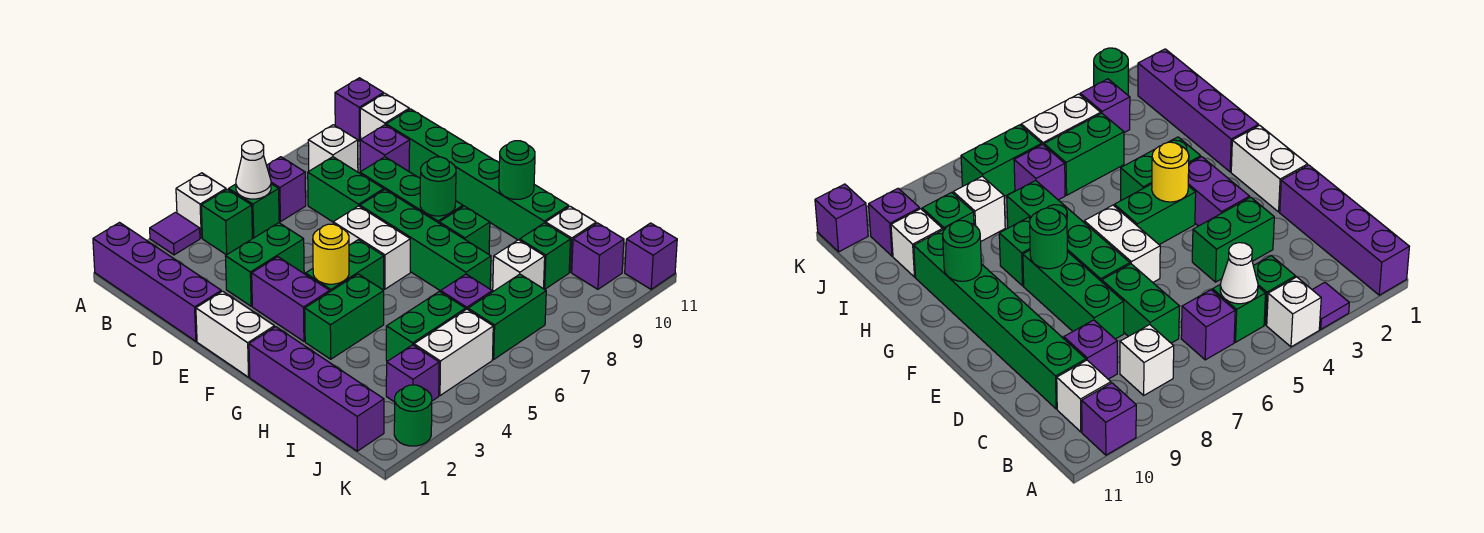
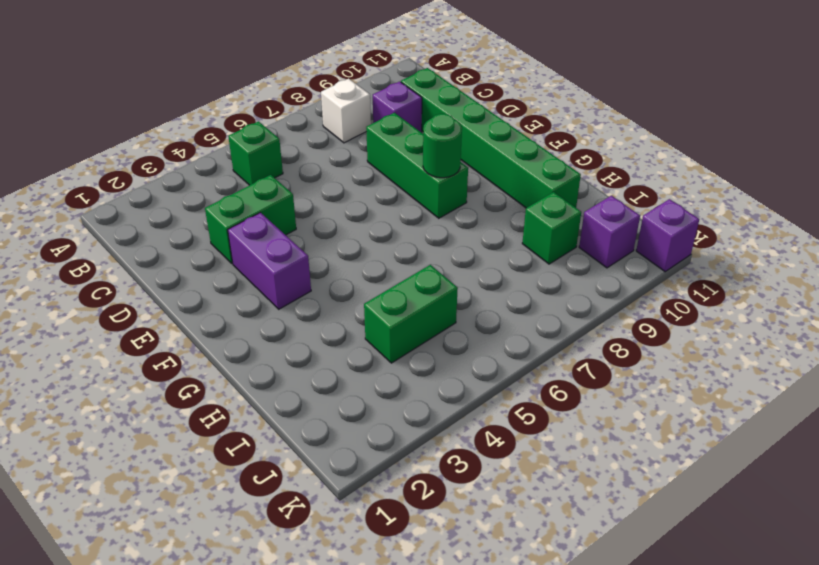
none -> purple 1x4 brick [93,223,221,341]
none -> purple 1x1 tile [150,212,200,255]
none -> white 1x1 brick [176,173,226,238]
none -> purple 1x1 brick [335,78,384,141]

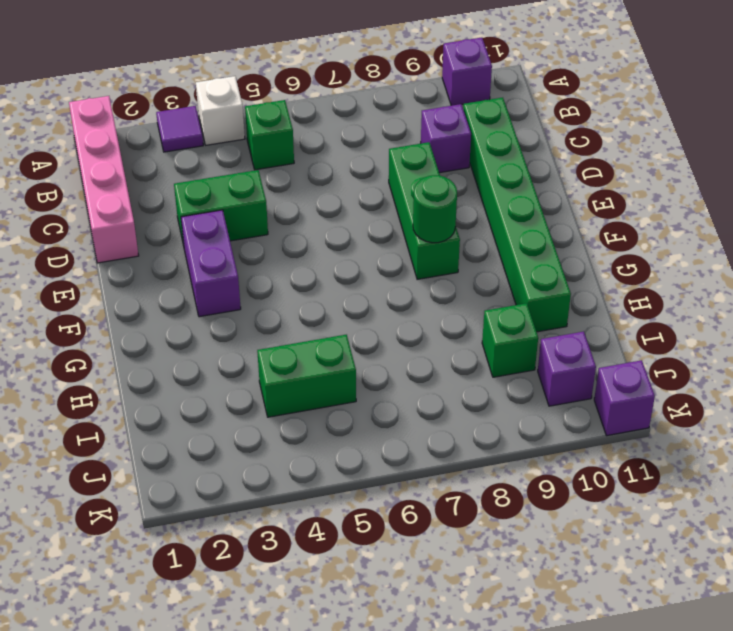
pink 1x4 brick [69,96,139,263] -> purple 1x4 brick [93,223,221,341]
none -> green 1x1 brick [201,189,252,255]
none -> purple 1x1 brick [267,157,306,222]
none -> white 1x1 brick [308,125,358,172]
none -> white 1x1 brick [360,93,409,139]

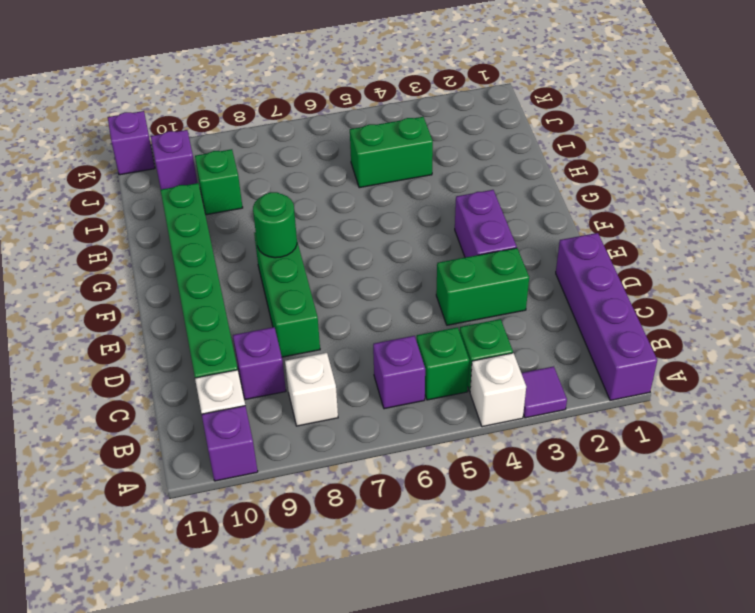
none -> green 1x2 brick [308,157,384,222]
none -> white 1x2 brick [196,291,274,377]
none -> white 1x2 brick [333,206,410,289]
none -> green 1x4 brick [360,190,491,291]

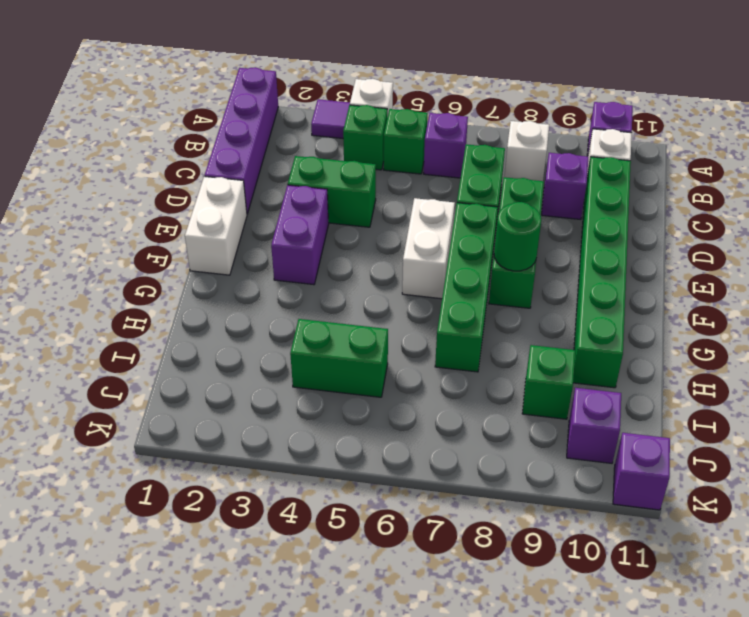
none -> green 1x2 brick [306,240,384,292]
none -> purple 1x4 brick [249,327,384,451]
none -> green 1x2 brick [305,274,384,359]
none -> green 1x1 brick [439,206,490,254]

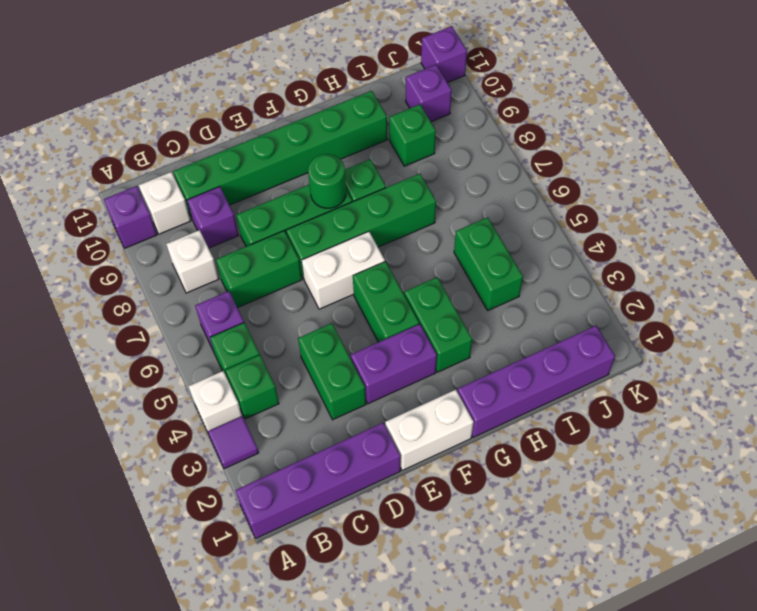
none -> purple 1x1 brick [441,274,492,310]
none -> white 1x1 brick [493,240,545,291]
none -> white 1x1 brick [546,206,596,272]
none -> purple 1x1 brick [386,345,439,402]

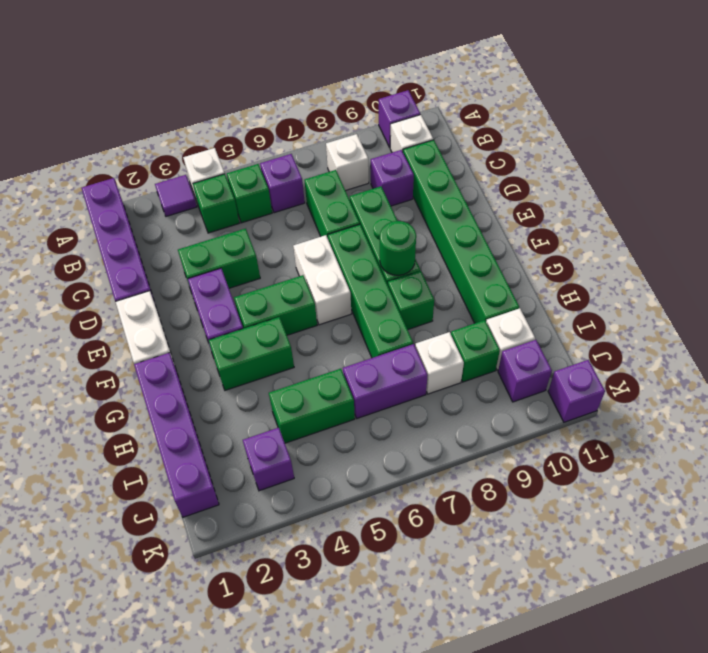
purple 1x2 brick [343,344,428,418] -> purple 1x1 brick [441,274,492,310]
none -> white 1x2 brick [414,309,493,396]
none -> green 1x2 brick [468,274,546,359]
none -> green 1x1 round brick [394,385,432,446]
none -> white 1x1 cone [236,140,271,199]

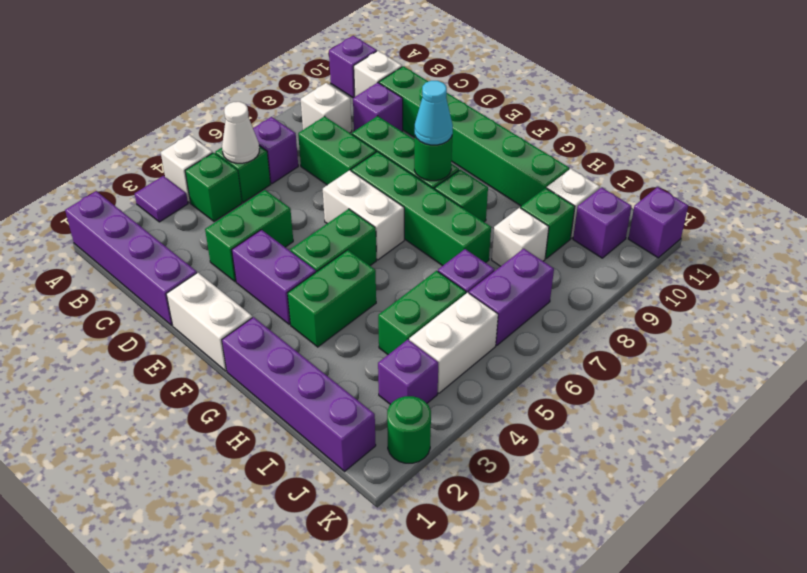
cyan 1x1 cone [415,81,453,145] -> none
purple 1x2 brick [469,249,554,346] -> green 1x2 brick [468,274,546,359]
none -> yellow 1x1 round brick [313,224,349,284]
none -> green 1x1 round brick [499,141,535,199]

